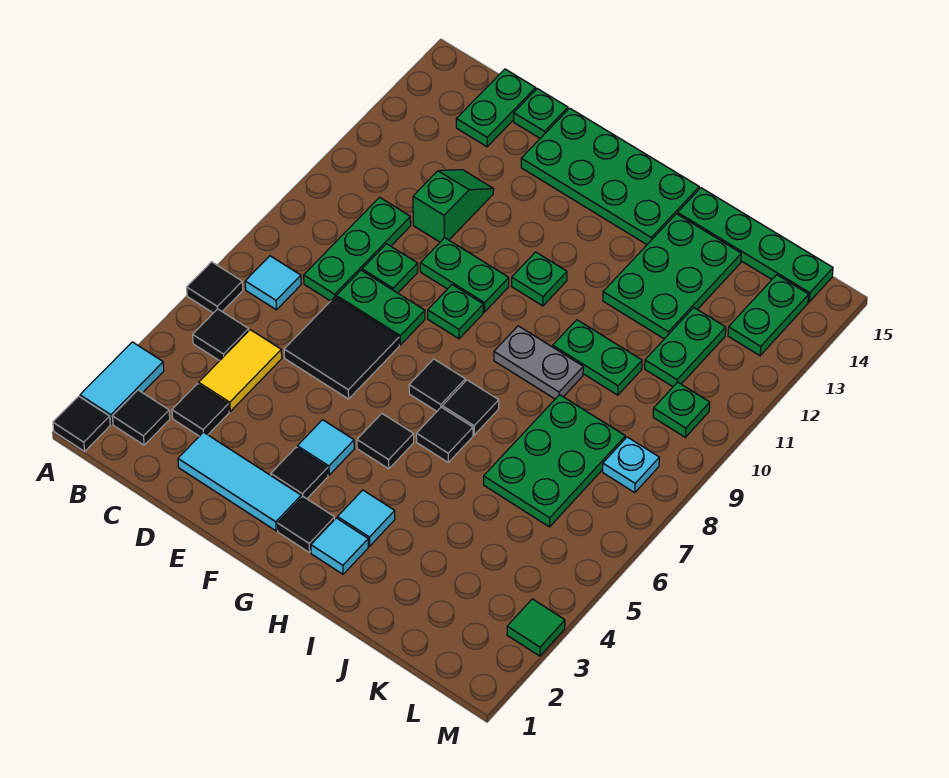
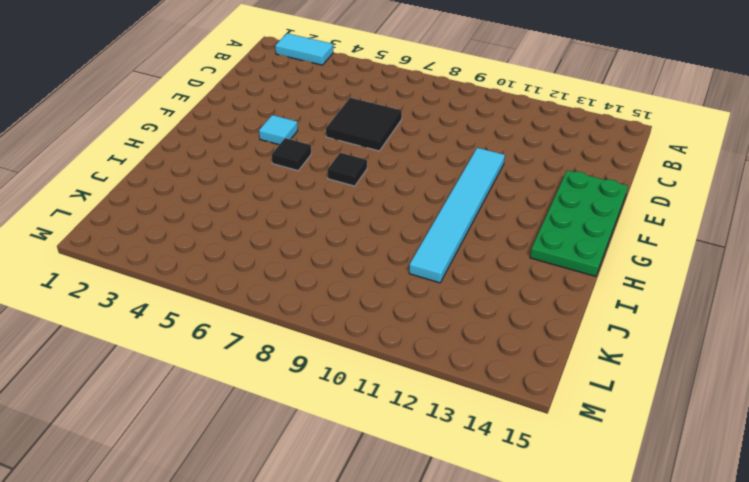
cyan 1x6 tile [409,148,505,283] -> green 1x1 plate [512,252,567,306]
none -> black 1x1 tile [53,396,110,451]
none -> black 1x1 tile [187,262,243,313]
none -> black 1x1 tile [112,390,170,445]
none -> black 1x1 tile [193,309,249,361]

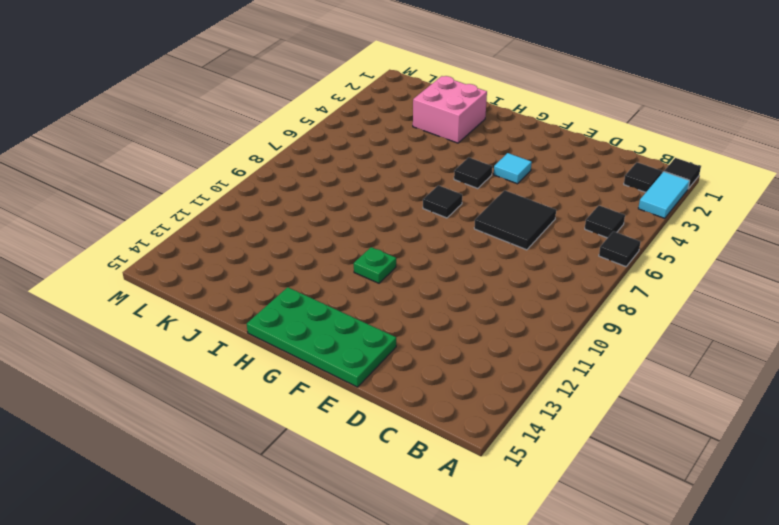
pink 2x2 brick [413,76,487,143] -> none
none -> cyan 1x1 tile [245,256,301,310]
none -> black 1x1 tile [172,384,229,436]
none -> yellow 1x2 tile [199,330,282,411]
none -> green 1x3 plate [304,197,411,301]

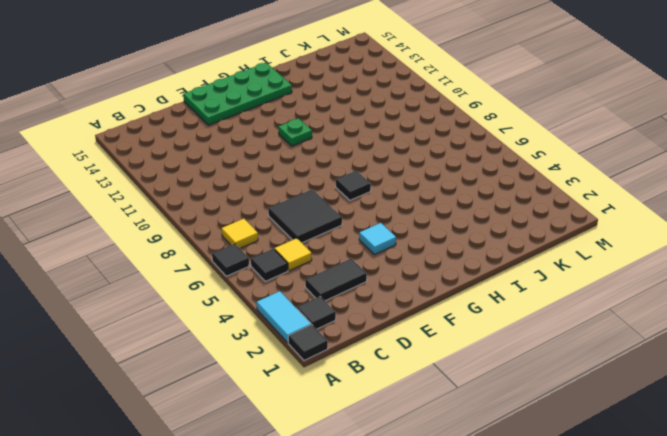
yellow 1x1 tile [222,219,258,248] -> cyan 1x1 tile [245,256,301,310]
black 1x2 tile [305,259,367,301] -> black 1x1 tile [172,384,229,436]
yellow 1x1 tile [275,238,312,271] -> yellow 1x2 tile [199,330,282,411]
none -> green 1x3 plate [304,197,411,301]
none -> green 1x2 plate [456,69,536,147]
none -> cyan 1x3 tile [178,432,301,531]
none -> green 1x2 plate [336,270,425,345]

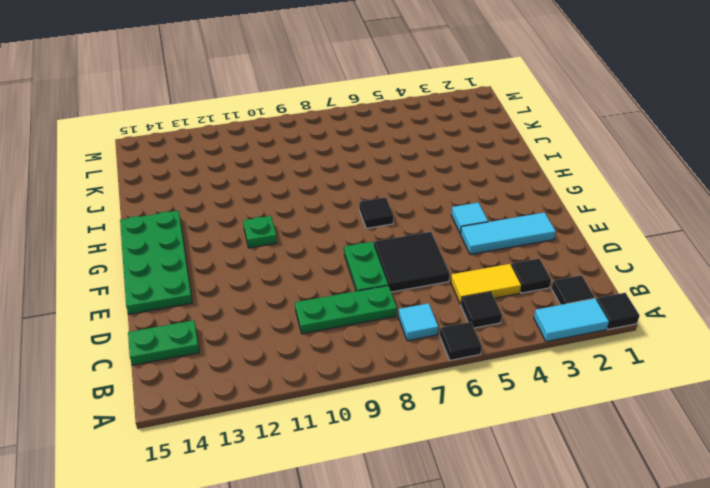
cyan 1x3 tile [461,212,556,254] -> cyan 1x3 tile turned to [178,432,301,531]
none -> green 1x1 plate [362,244,418,293]
none -> green 1x2 slope [413,170,494,242]
none -> green 1x1 plate [514,89,568,138]
none -> green 1x2 plate [420,238,509,312]

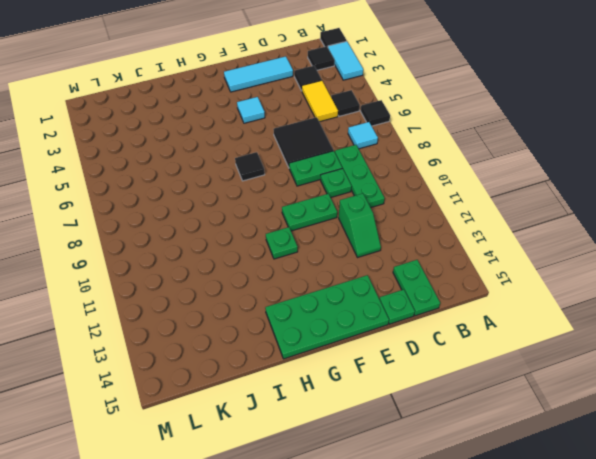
none -> black 1x1 tile [271,447,328,499]
none -> green 1x1 plate [428,285,483,339]
none -> black 1x1 tile [277,497,335,553]
none -> black 1x1 tile [357,414,414,469]

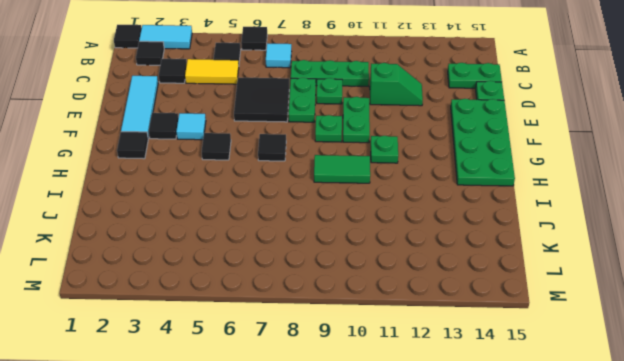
green 1x2 tile [314,155,370,183] -> grey 1x2 plate [494,326,583,399]
none -> cyan 1x1 tile [311,518,368,574]
none -> cyan 1x1 tile [338,490,395,546]
none -> black 1x1 tile [416,407,473,462]
none -> black 1x1 tile [442,380,499,435]

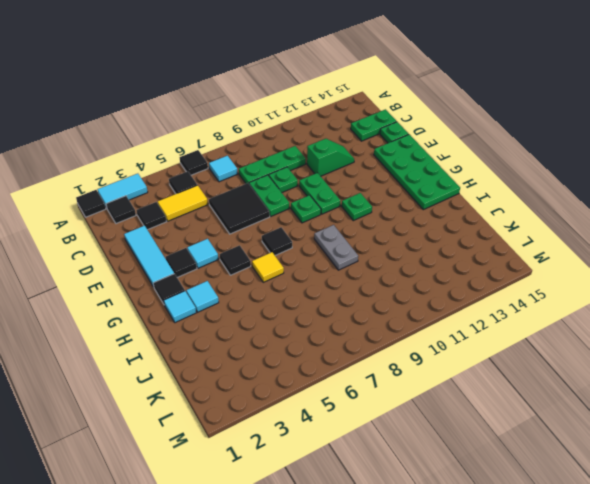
yellow 1x1 tile [252,252,284,282] -> black 1x1 tile [416,407,473,462]
none -> black 1x1 tile [442,380,499,435]
none -> green 1x2 plate [553,320,642,395]
none -> green 2x3 plate [603,214,741,339]
none -> green 1x4 plate [678,188,833,302]

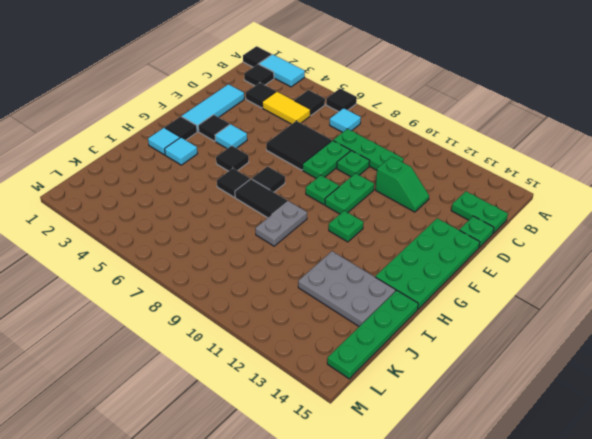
black 1x2 tile [235,179,288,218] -> black 1x1 tile [442,380,499,435]
grey 2x3 plate [298,251,396,326] -> green 2x3 plate [603,214,741,339]
none -> green 1x2 plate [553,320,642,395]
none -> green 2x3 plate [484,395,625,527]
none -> green 1x2 plate [645,308,726,387]
none -> cyan 1x1 plate [603,437,659,493]

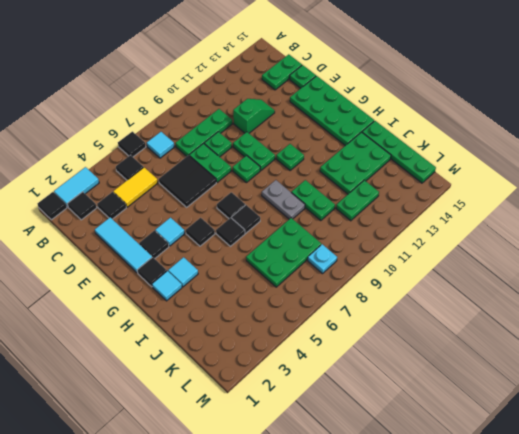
none -> green 1x1 plate [653,382,710,437]
none -> green 1x2 plate [728,275,809,356]
none -> green 1x1 tile [507,599,565,656]

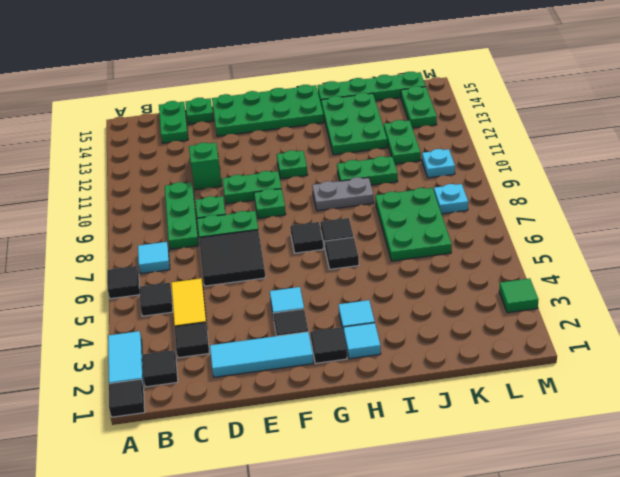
cyan 1x1 plate [422,149,455,178] -> green 1x1 plate [653,382,710,437]
none -> black 1x1 tile [357,414,414,469]

